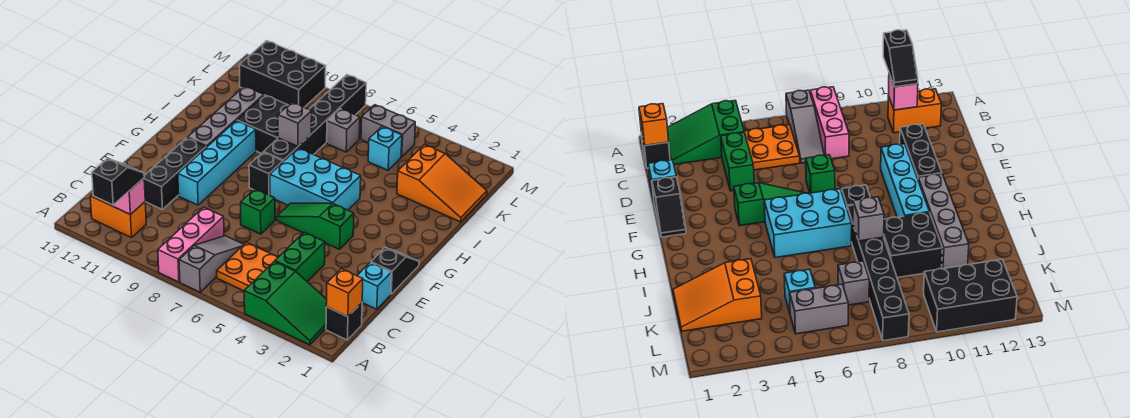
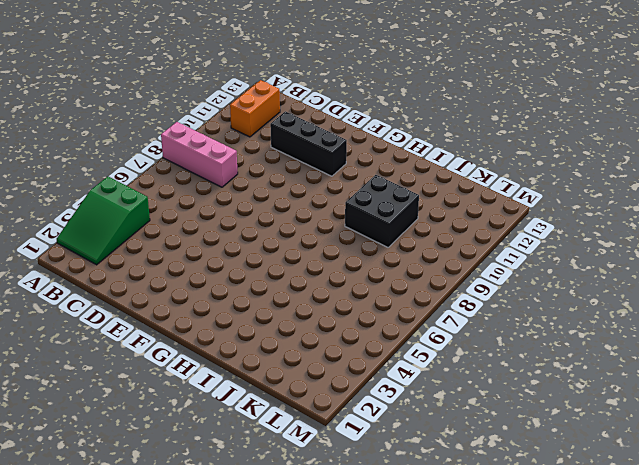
none -> grey 1x3 slope [179,236,244,292]
none -> black 1x1 brick [326,303,362,340]
none -> orange 2x2 plate [217,242,278,291]

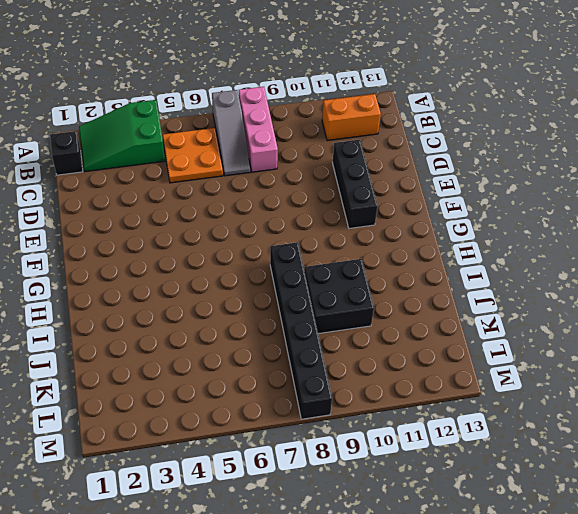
none -> green 1x2 brick [275,232,325,282]
none -> cyan 1x1 brick [357,262,391,309]
none -> black 1x2 slope [371,248,419,294]

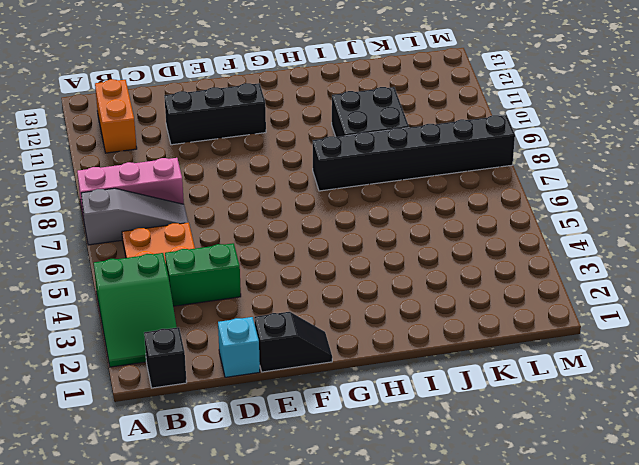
none -> green 1x1 brick [241,189,275,234]
none -> cyan 1x4 brick [178,121,256,205]
none -> green 1x3 slope [277,203,354,249]

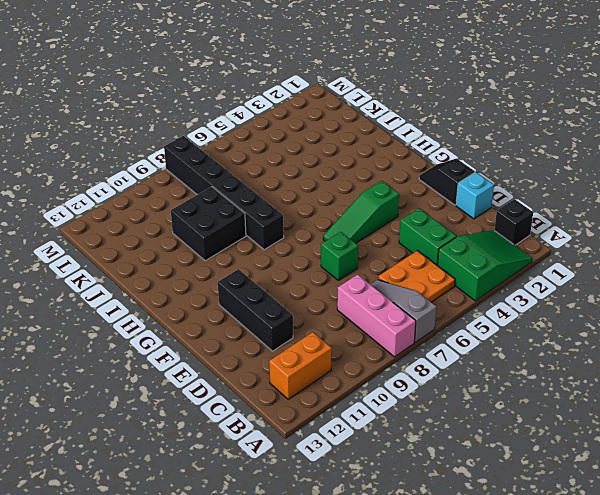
none -> cyan 1x4 brick [178,121,256,205]
none -> cyan 2x3 brick [270,148,361,210]
none -> black 1x1 brick [249,152,283,195]

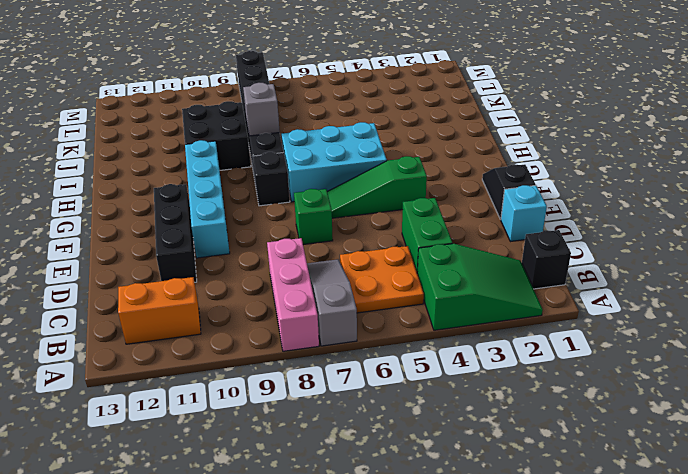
none -> grey 1x4 brick [187,86,264,148]
none -> orange 2x3 slope [397,145,487,222]
none -> cyan 1x1 brick [368,127,402,170]

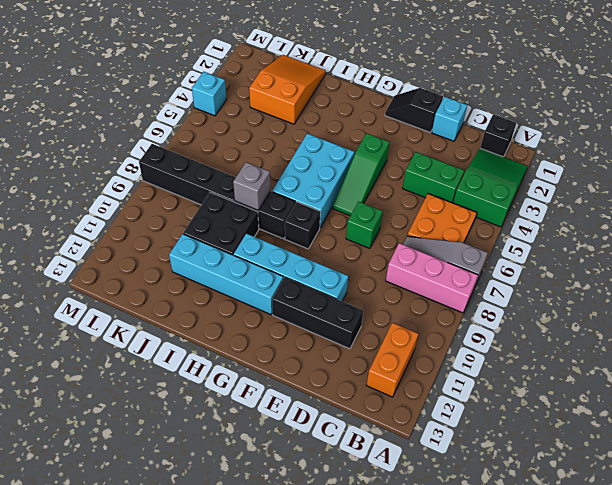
cyan 1x4 brick [169,234,283,314] -> grey 1x4 brick [187,86,264,148]
cyan 1x1 brick [192,72,227,116] -> cyan 1x1 brick moved to [368,127,402,170]
none -> grey 1x1 brick [327,109,360,152]
none -> grey 1x2 brick [361,105,415,157]
none -> black 2x3 brick [239,41,326,107]

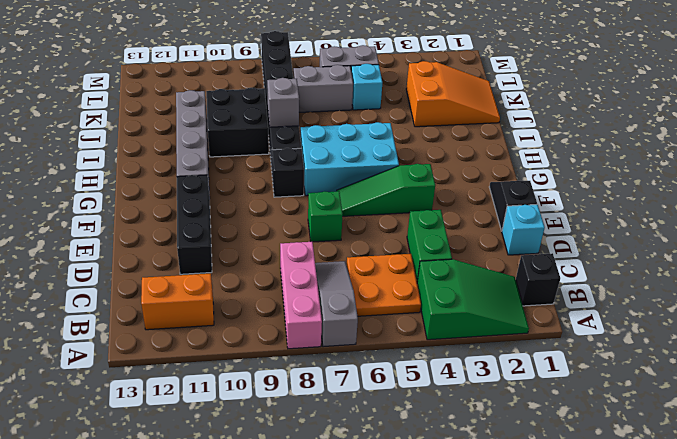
grey 1x2 brick [294,65,353,112] -> grey 1x1 brick [327,109,360,152]
none -> cyan 1x4 brick [178,121,256,205]
none -> black 2x3 brick [239,41,326,107]
none -> orange 1x1 brick [326,269,363,317]

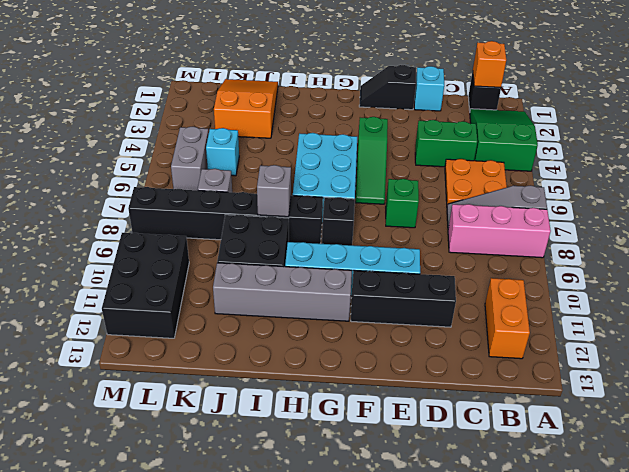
none -> pink 1x1 brick [111,178,145,215]
none -> black 1x2 slope [92,158,144,205]

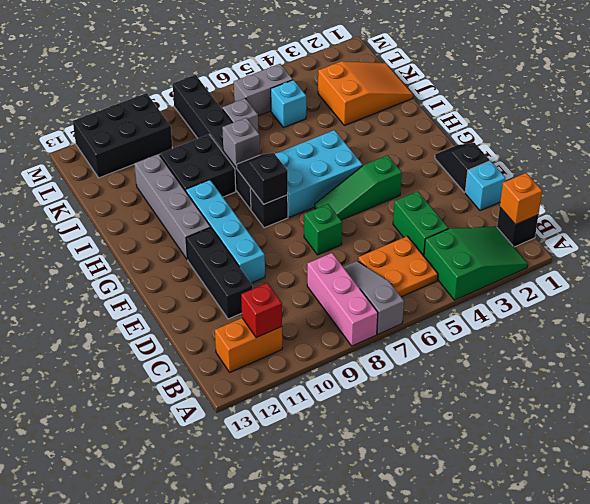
red 1x1 brick [241,283,282,338] -> pink 1x1 brick [111,178,145,215]
black 1x2 slope [237,153,288,204] -> black 1x2 slope moved to [92,158,144,205]

